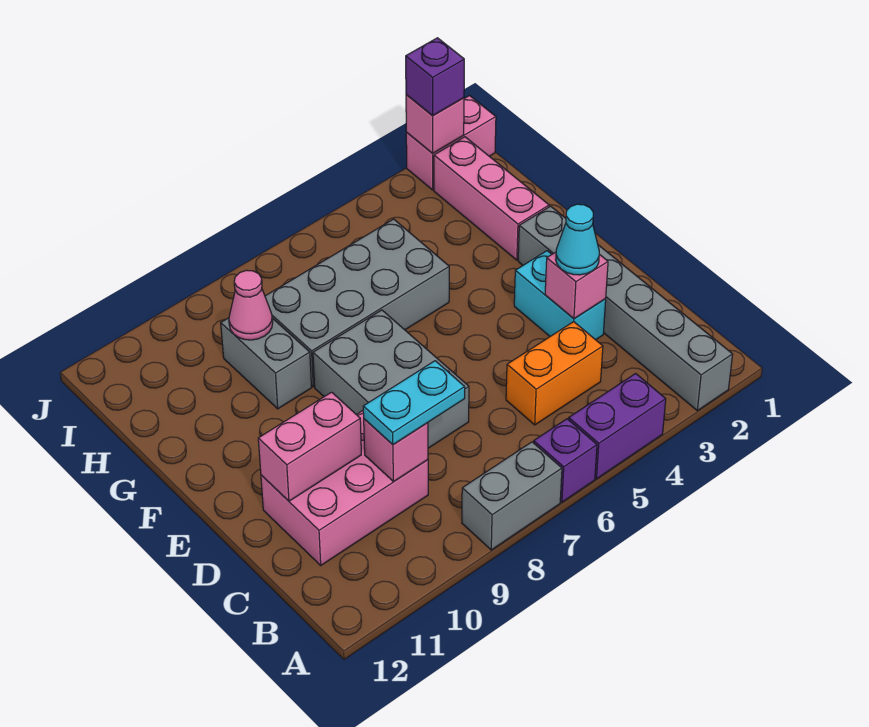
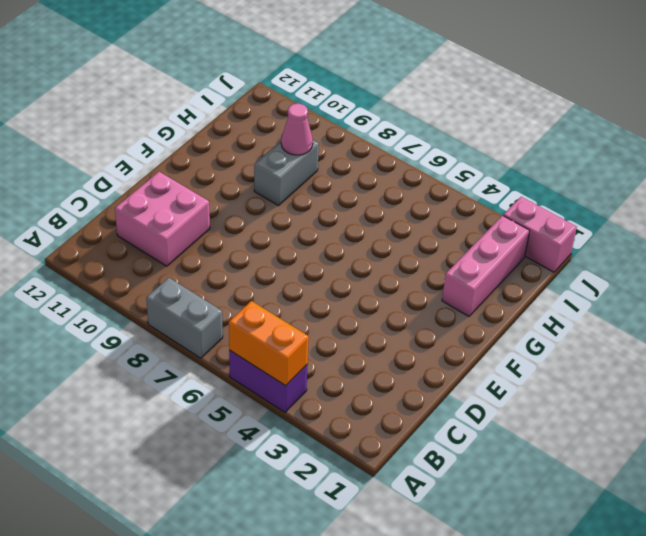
orange 1x2 brick [229,301,309,386] -> orange 1x2 brick moved to [506,322,603,425]
pink 2x2 brick [115,172,210,266] -> pink 2x3 brick [261,411,428,565]
none -> grey 1x6 brick [518,206,733,411]
none -> purple 1x1 brick [534,419,597,502]
none -> cyan 1x2 brick [514,251,606,340]

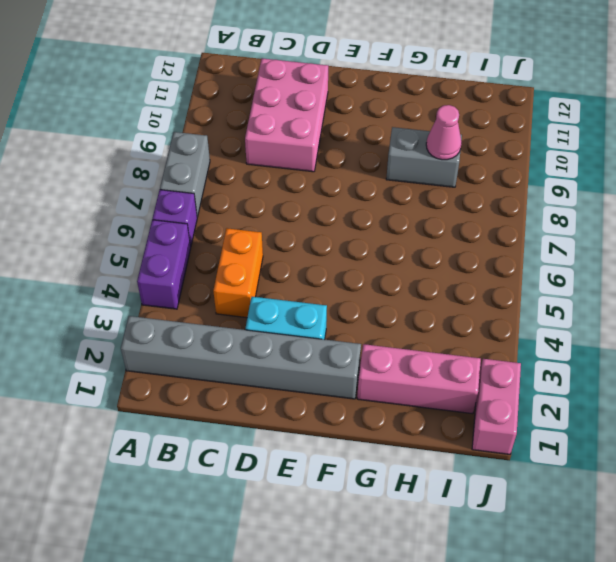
none -> grey 2x3 brick [313,310,469,448]
none -> grey 2x4 brick [265,219,449,387]
none -> pink 1x1 brick [364,419,428,482]

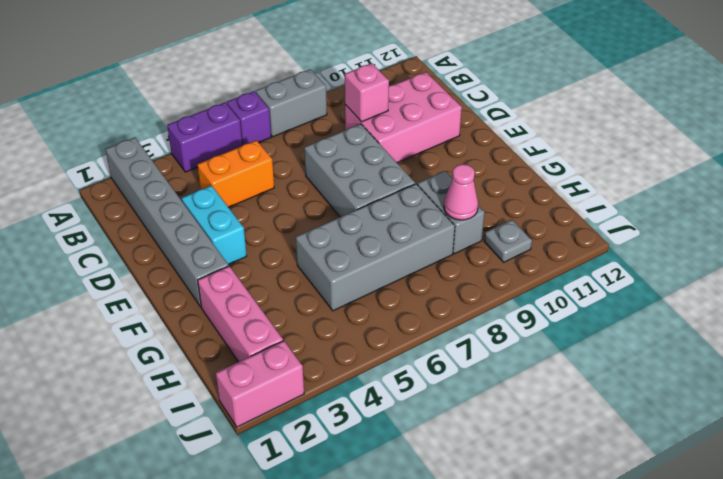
grey 1x1 plate [484,220,532,262] -> none
none -> pink 1x1 brick [545,252,608,319]
none -> pink 1x2 brick [258,392,361,501]
none -> pink 1x1 brick [406,95,464,153]

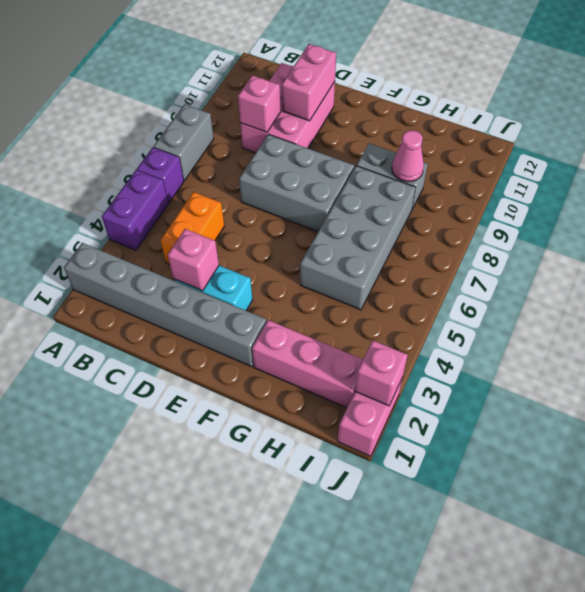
none -> cyan 1x2 plate [363,361,465,445]
none -> cyan 1x1 cone [556,204,599,275]
none -> purple 1x1 brick [406,38,464,115]

